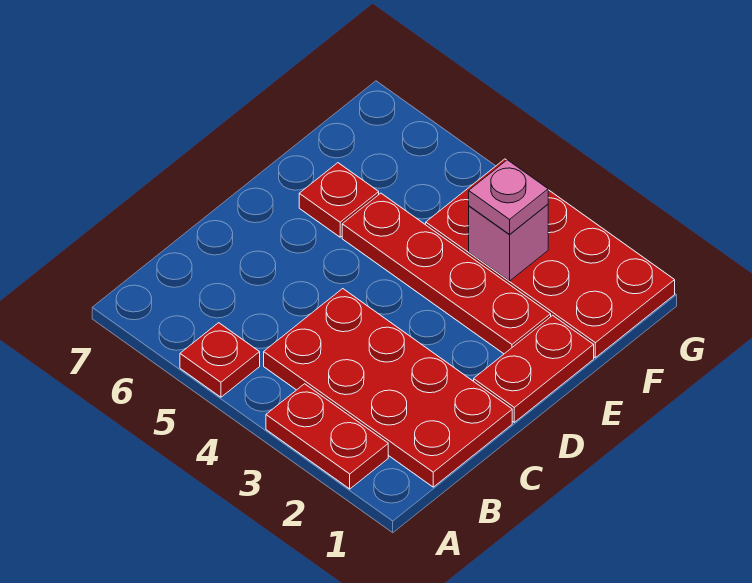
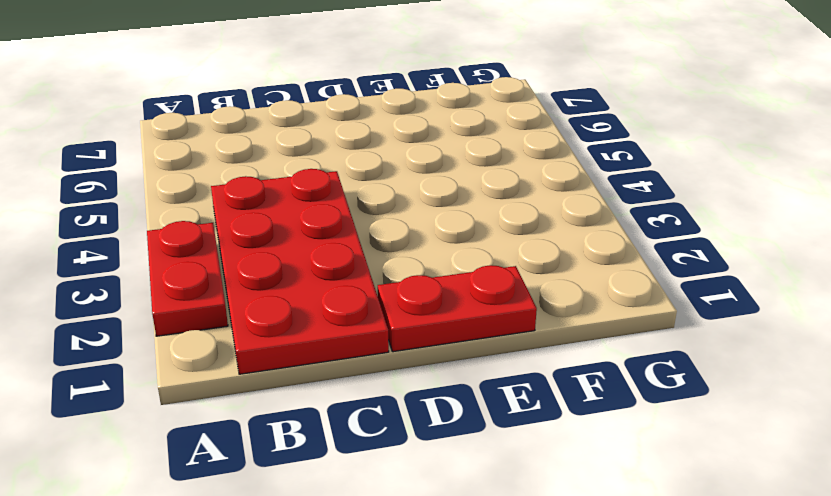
none -> red 1x1 plate [180,323,260,397]
none -> red 1x4 plate [342,193,551,354]

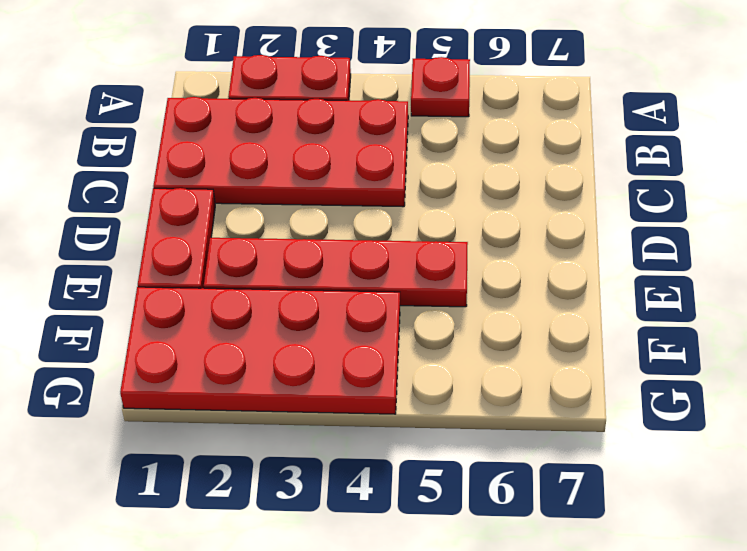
none -> red 1x1 plate [299,163,379,237]
none -> pink 1x1 brick [469,204,548,281]

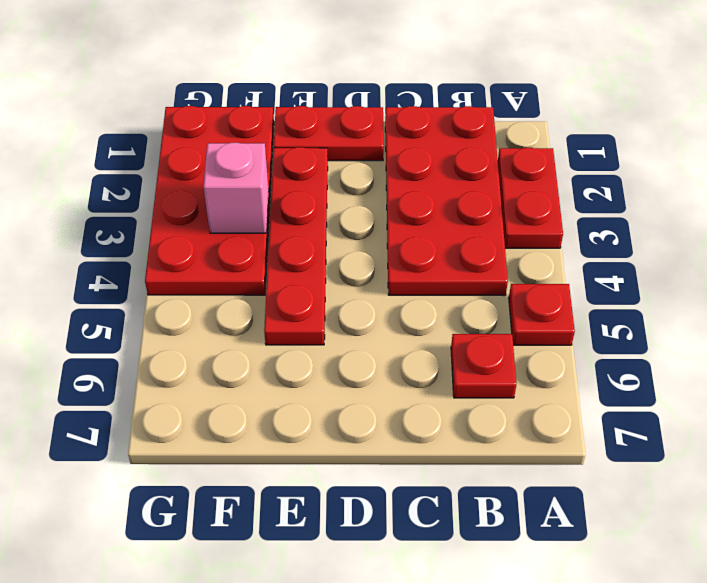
red 1x1 plate [451,334,516,398] -> red 1x1 plate moved to [299,163,379,237]
none -> pink 1x1 plate [469,160,548,234]

